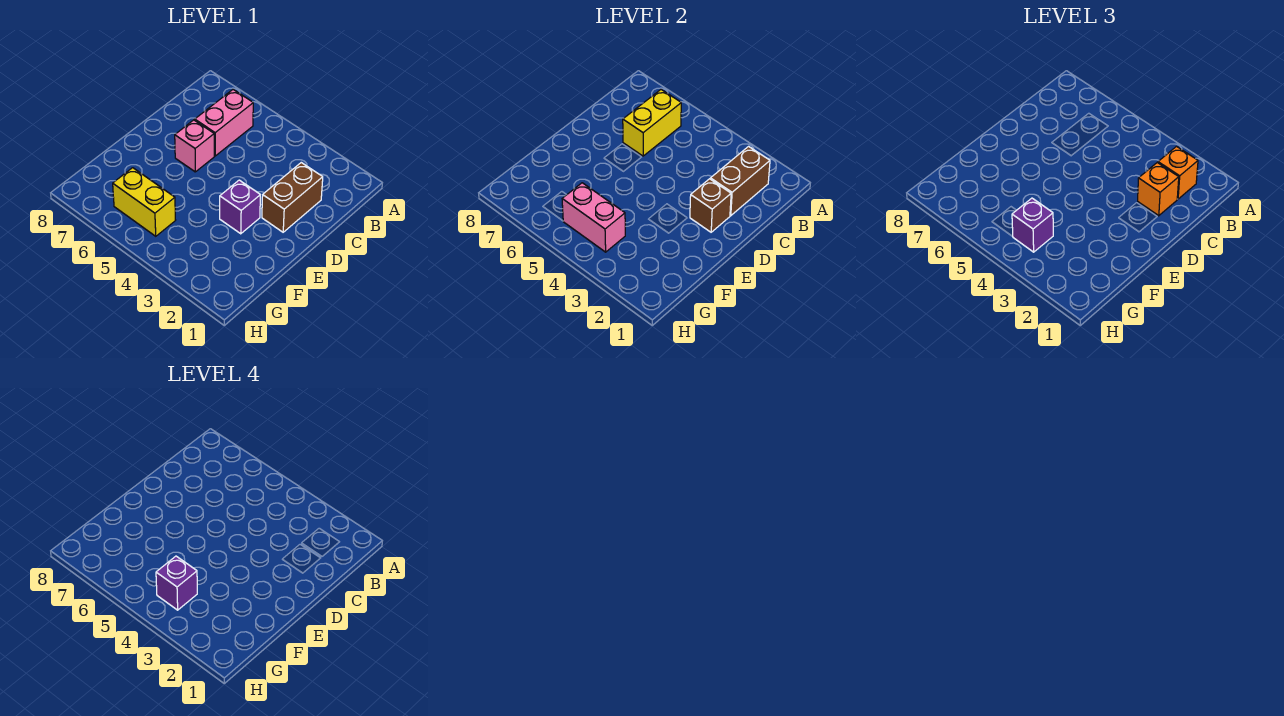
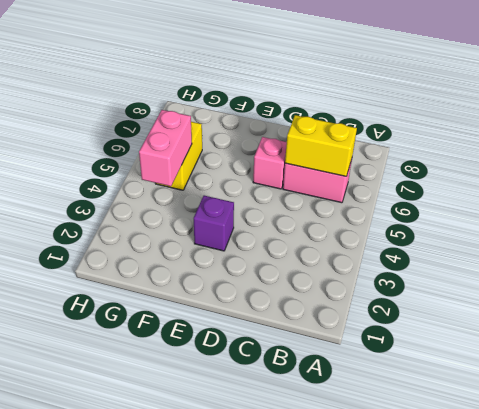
none -> brown 1x2 brick [262,163,323,232]
none -> brown 1x2 brick [710,147,770,216]
none -> brown 1x1 brick [690,179,731,232]

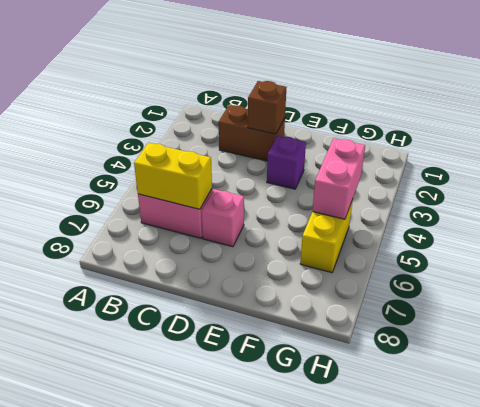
none -> brown 1x2 brick [710,147,770,216]
none -> orange 1x1 brick [1158,147,1198,199]
none -> orange 1x1 brick [1138,163,1179,216]

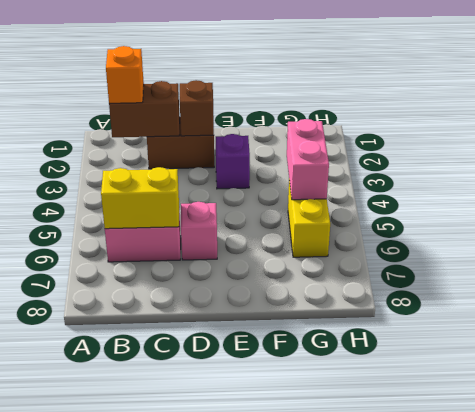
none -> orange 1x1 brick [1138,163,1179,216]
none -> purple 1x1 brick [1012,198,1053,252]
none -> purple 1x1 brick [156,556,197,610]

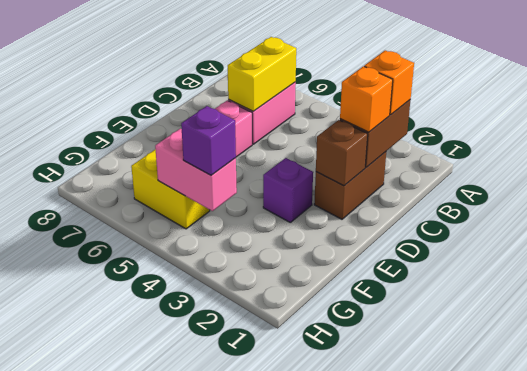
none -> purple 1x1 brick [156,556,197,610]

